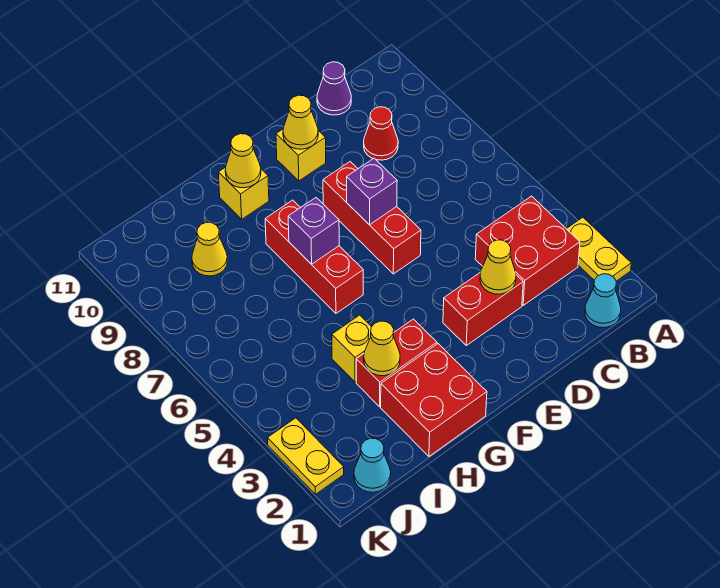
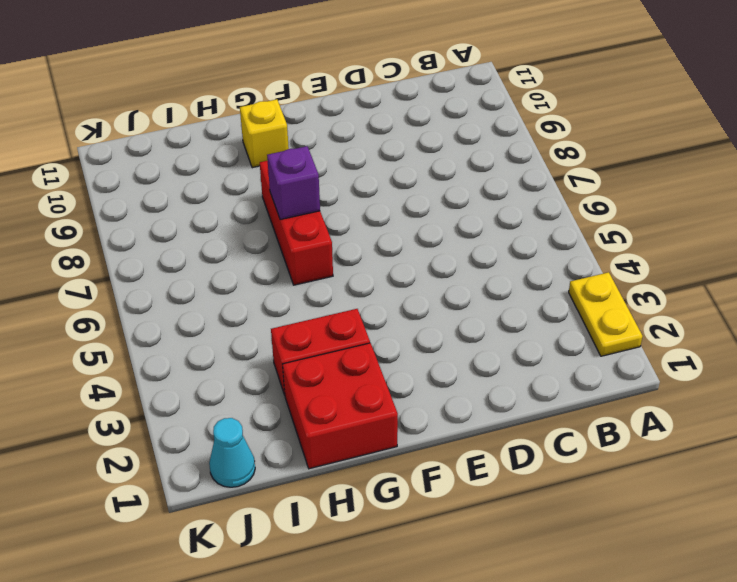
none -> cyan 1x1 cone [585,274,621,328]
none -> red 2x2 brick [475,196,580,305]
none -> red 1x1 cone [364,107,398,160]

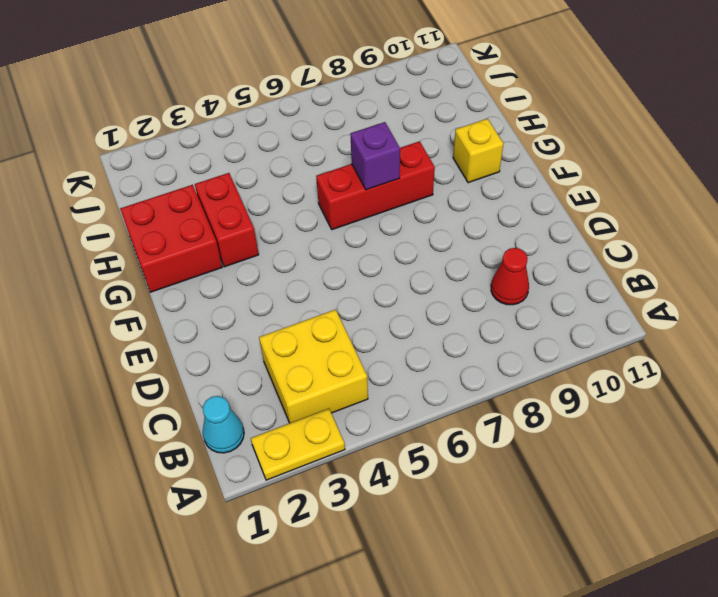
yellow 2x2 brick [259,309,368,423] -> red 2x2 brick [475,196,580,305]
none -> purple 1x1 cone [317,62,351,115]
none -> red 1x2 brick [443,273,523,345]
none -> red 1x3 brick [323,162,421,274]

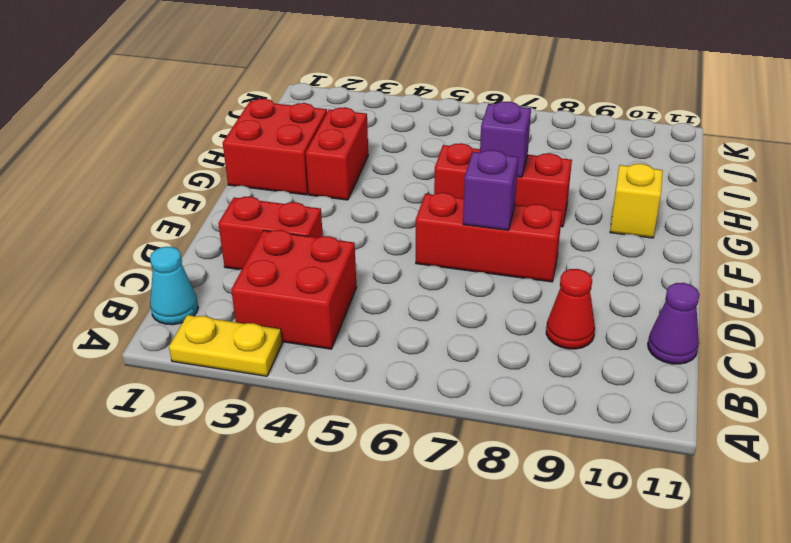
red 1x2 brick [218,197,323,270] -> red 1x2 brick turned to [443,273,523,345]
none -> yellow 1x1 brick [276,129,326,181]
none -> yellow 1x1 brick [332,315,371,382]
none -> yellow 1x1 cone [192,222,227,276]

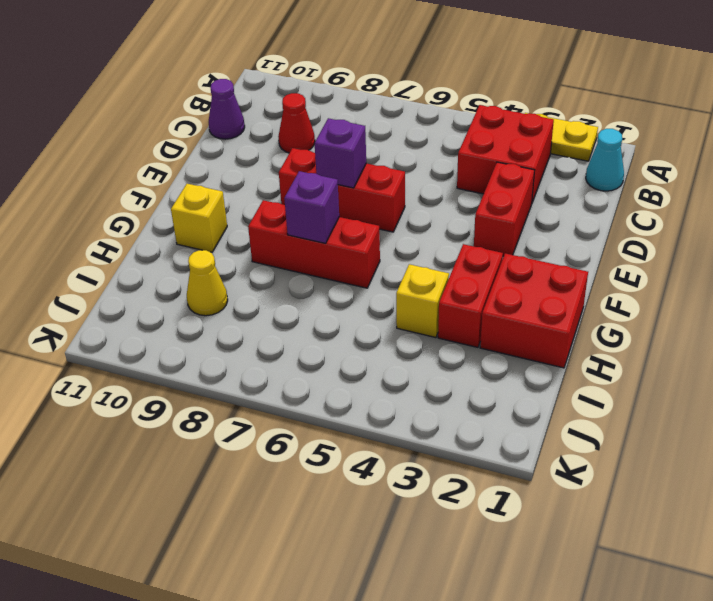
none -> yellow 1x1 brick [276,129,326,181]
none -> cyan 1x1 cone [354,438,391,492]
none -> yellow 1x2 plate [268,418,344,494]

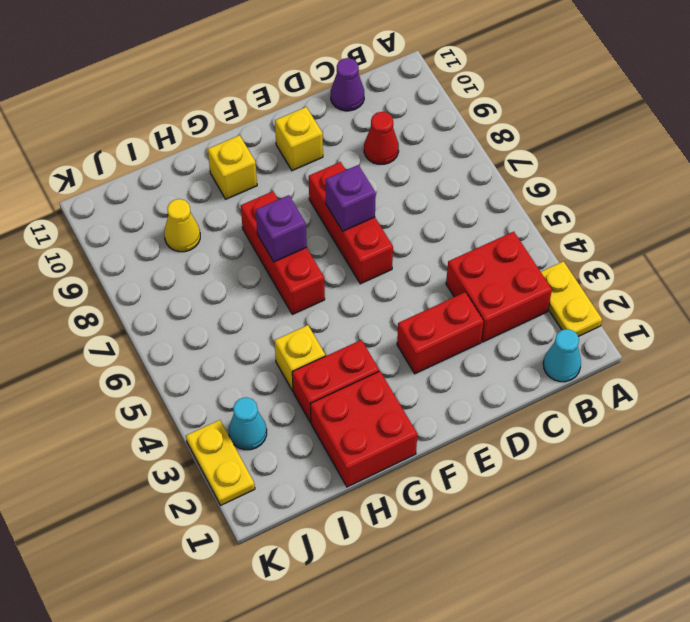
cyan 1x1 cone [229,397,267,450] -> cyan 1x1 cone moved to [354,438,391,492]
none -> yellow 1x1 cone [480,240,516,294]
none -> yellow 1x1 cone [283,95,318,149]
none -> yellow 1x1 cone [225,134,261,188]

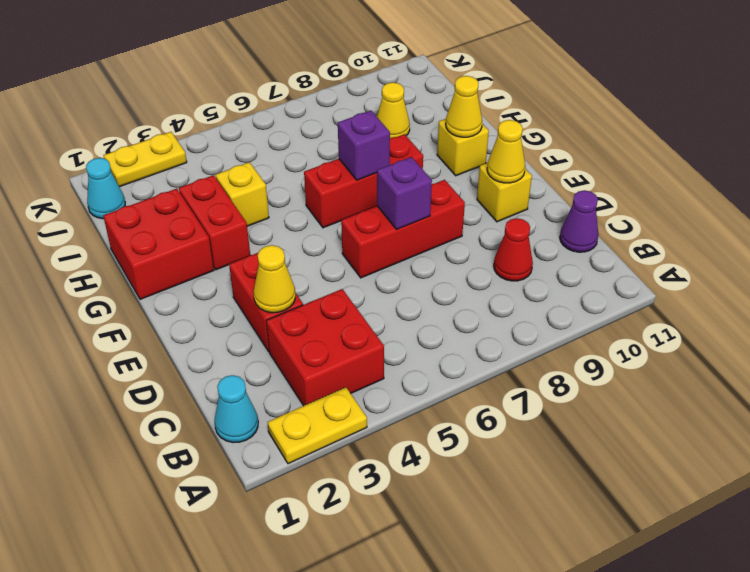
none -> yellow 1x1 cone [364,321,400,376]

